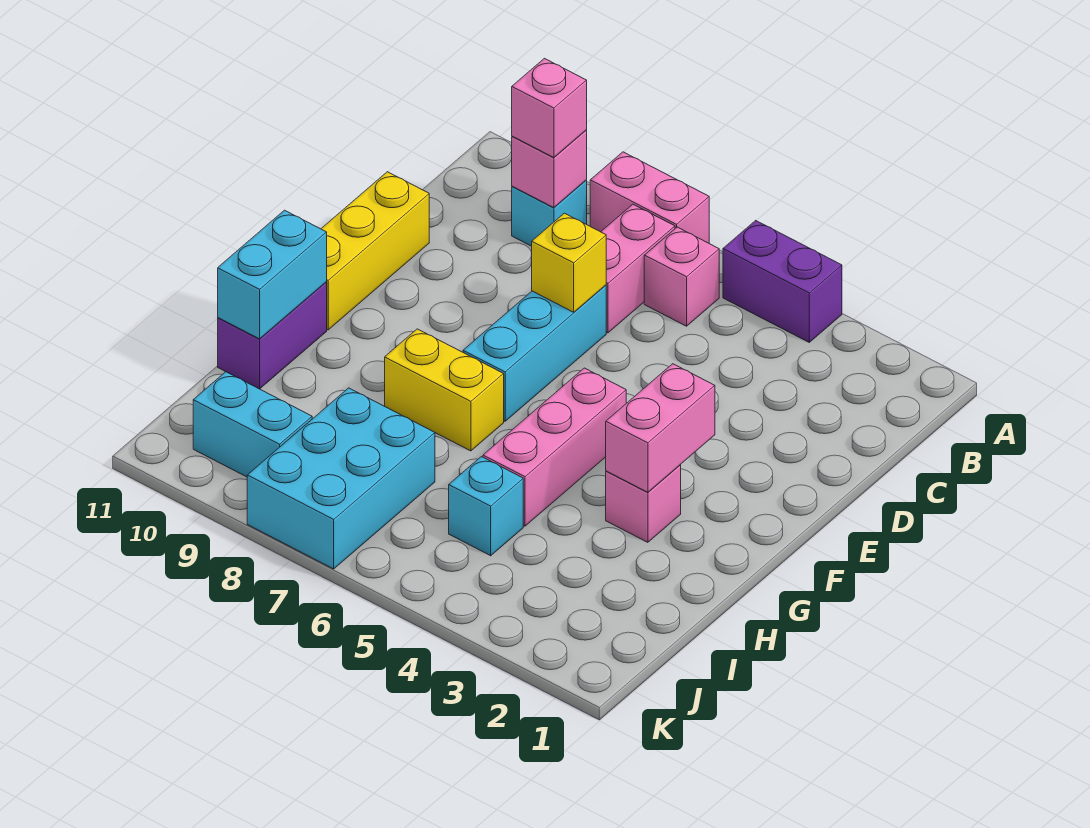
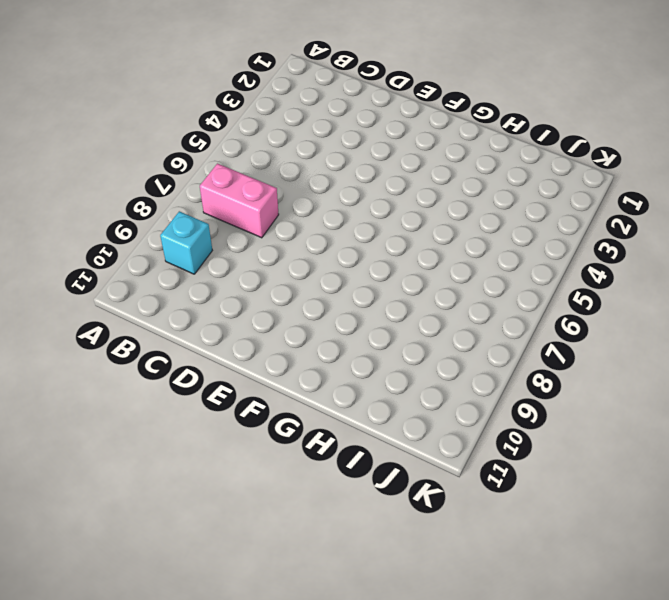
none -> purple 1x2 brick [723,221,842,342]
none -> pink 1x2 brick [590,152,709,243]
none -> pink 1x1 brick [644,227,719,326]

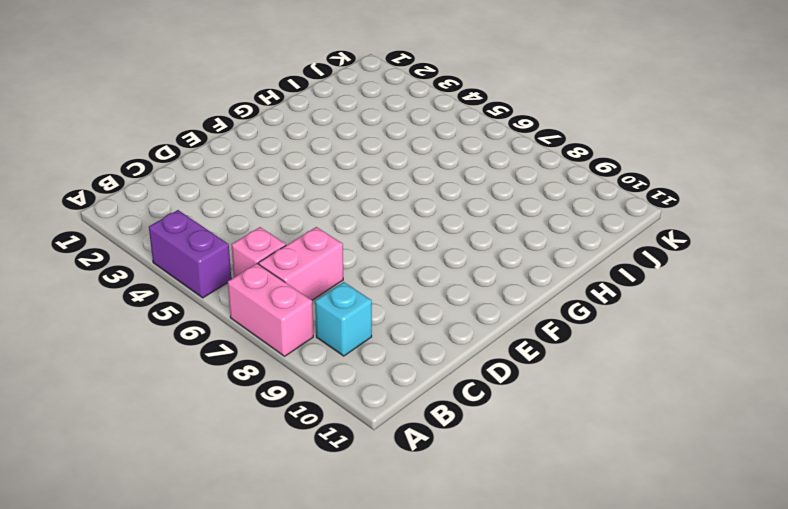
none -> cyan 1x3 brick [463,285,606,421]
none -> yellow 1x3 brick [321,172,429,330]
none -> pink 1x3 brick [483,368,626,526]

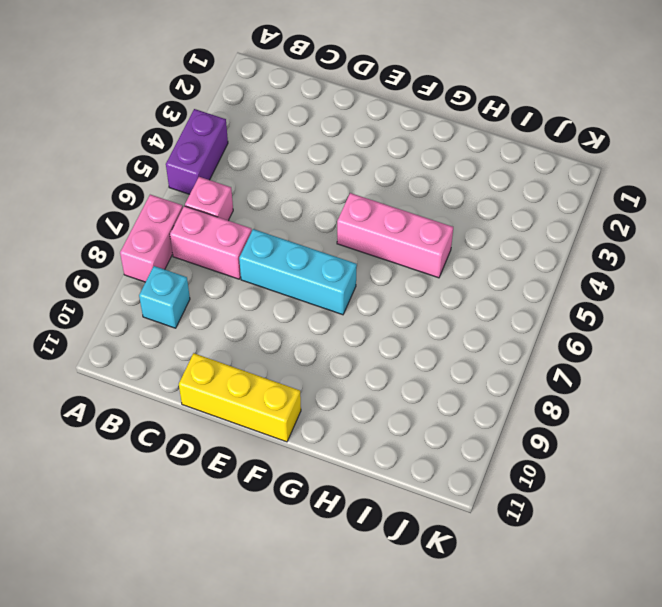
none -> pink 1x1 brick [606,465,681,542]
none -> yellow 1x2 brick [385,329,504,451]
none -> purple 1x2 brick [218,282,327,389]

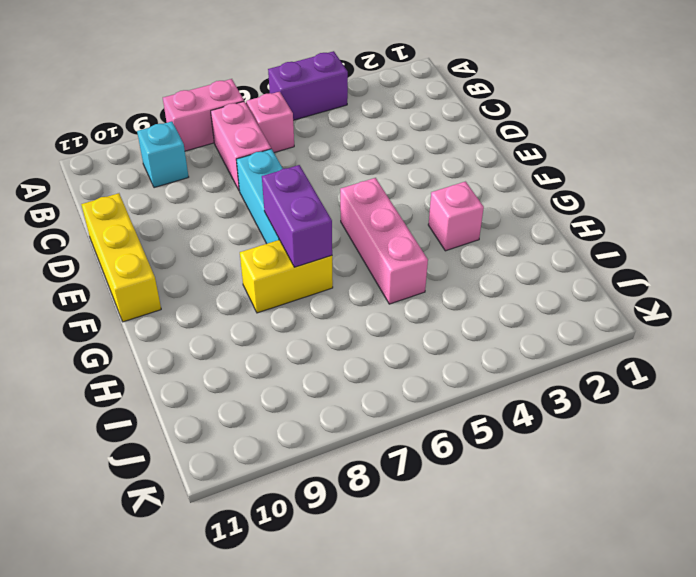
purple 1x2 brick [262,165,332,267] -> purple 1x2 brick moved to [218,282,327,389]
none -> cyan 1x1 brick [449,457,523,556]
none -> cyan 2x3 brick [247,388,435,569]
none -> cyan 1x2 brick [193,372,312,477]

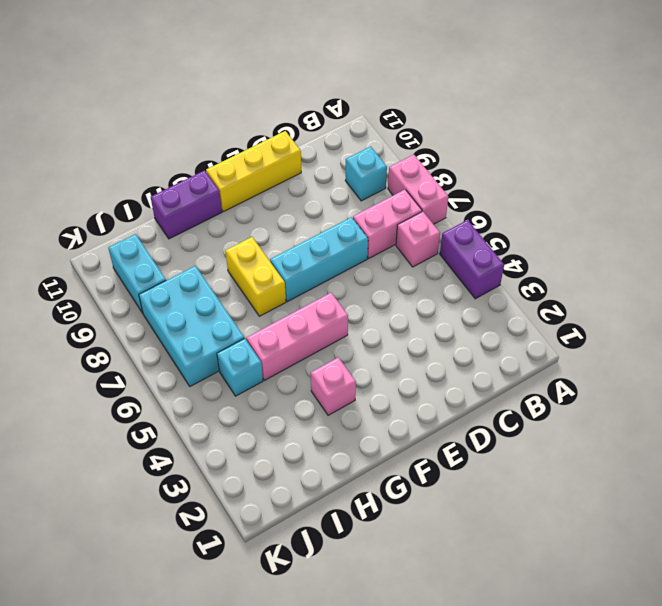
cyan 2x3 brick [139,266,244,386] -> cyan 2x3 brick turned to [247,388,435,569]
none -> pink 1x1 brick [512,130,587,208]
none -> yellow 1x1 brick [532,213,606,312]
none -> pink 1x2 brick [606,364,715,492]

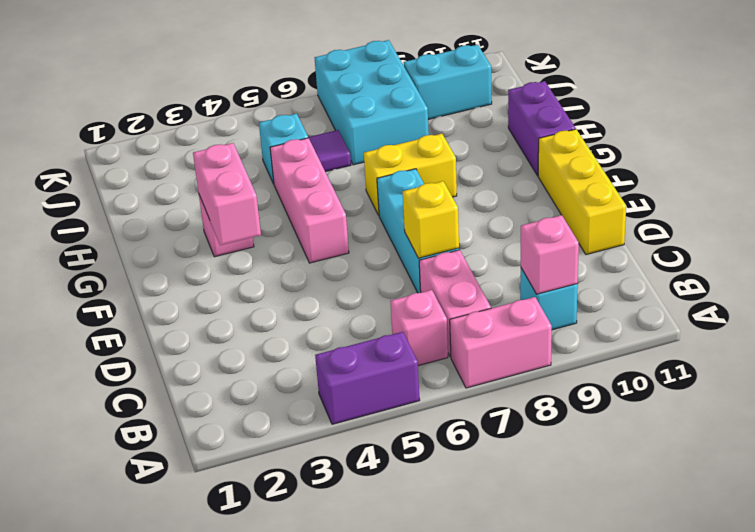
purple 1x1 tile [308,130,351,172] -> none
none -> cyan 1x2 brick [218,210,327,339]
none -> pink 1x1 brick [512,59,587,158]

